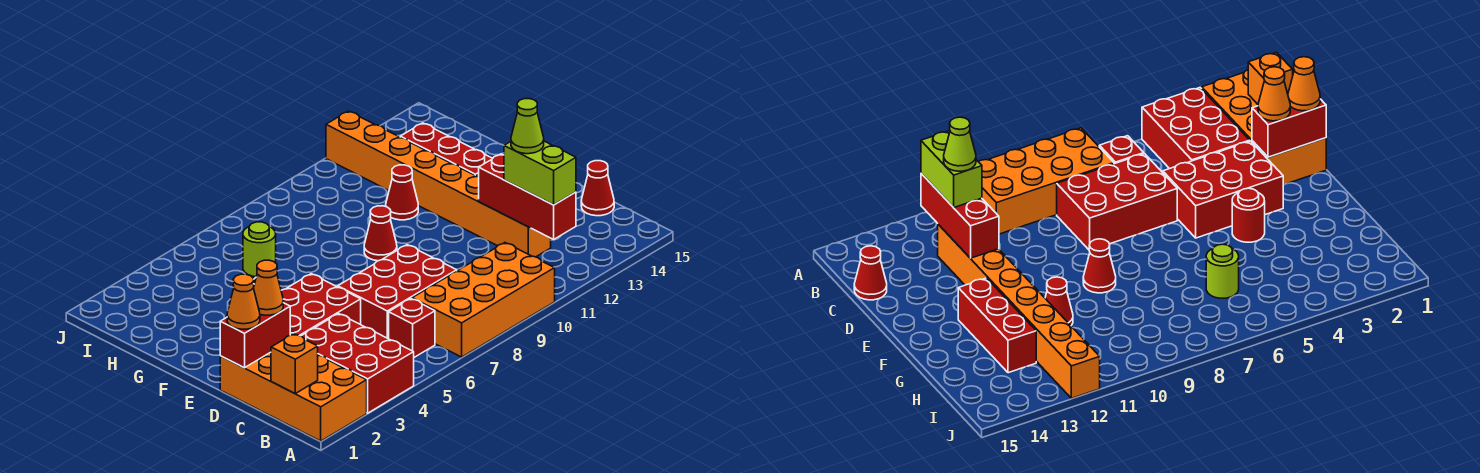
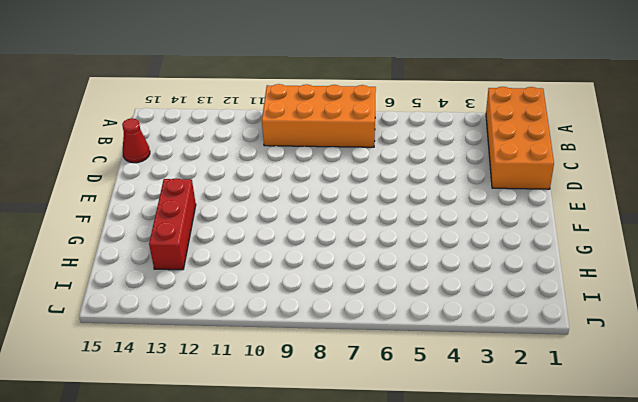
none -> red 2x3 brick [302,314,414,413]
none -> red 1x1 brick [389,299,435,357]
none -> red 2x3 brick [338,245,457,339]

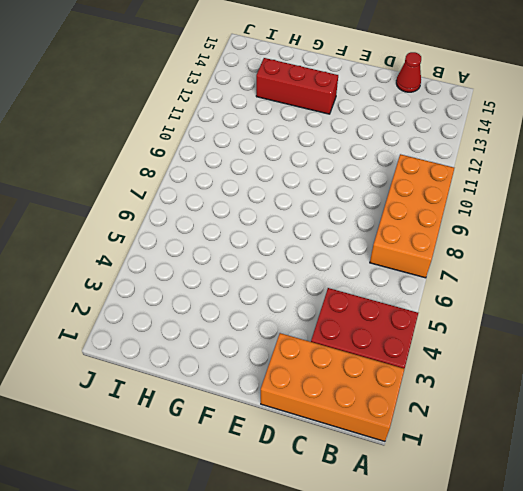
none -> red 1x1 brick [389,299,435,357]
none -> red 2x3 brick [338,245,457,339]
none -> orange 1x8 brick [326,111,551,257]

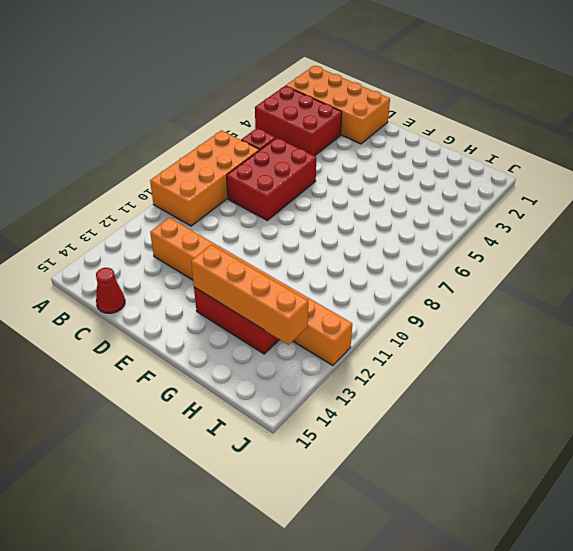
orange 1x4 brick [191,245,308,345] -> none
none -> red 2x3 brick [281,274,361,336]
none -> red 1x1 round brick [1232,188,1265,242]
none -> red 1x1 cone [364,206,397,261]

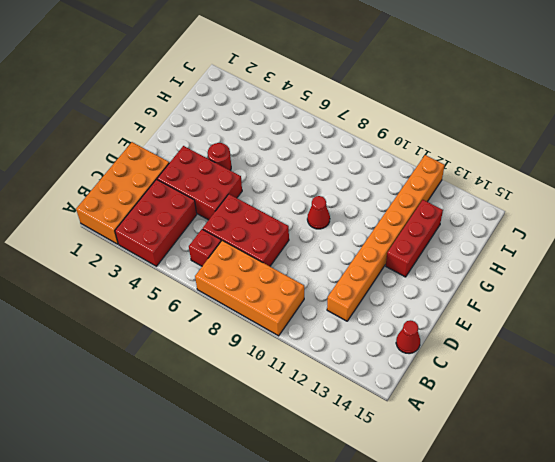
none -> red 1x1 cone [386,165,418,220]
none -> lime 1x1 round brick [243,222,276,277]
none -> orange 1x1 brick [271,334,318,393]

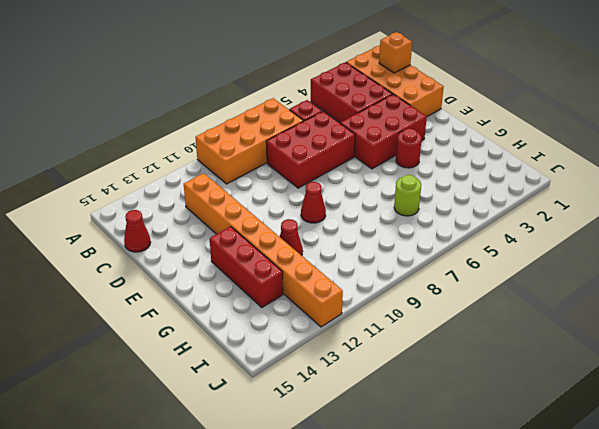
none -> red 1x3 brick [479,154,576,239]
none -> red 1x2 brick [220,303,290,368]
none -> lime 1x2 brick [504,141,576,205]

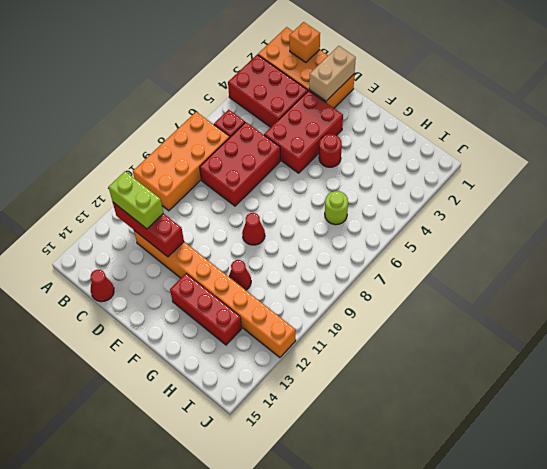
tan 1x2 brick [309,46,356,101] -> red 1x2 brick [220,303,290,368]
none -> orange 1x1 cone [227,274,260,329]
none -> orange 1x1 cone [254,260,283,315]
none -> lime 1x1 cone [511,99,544,154]

